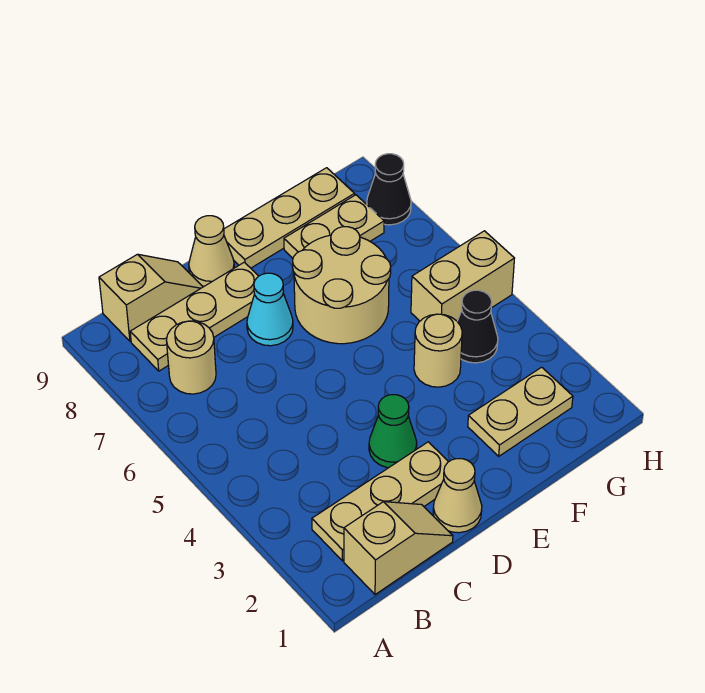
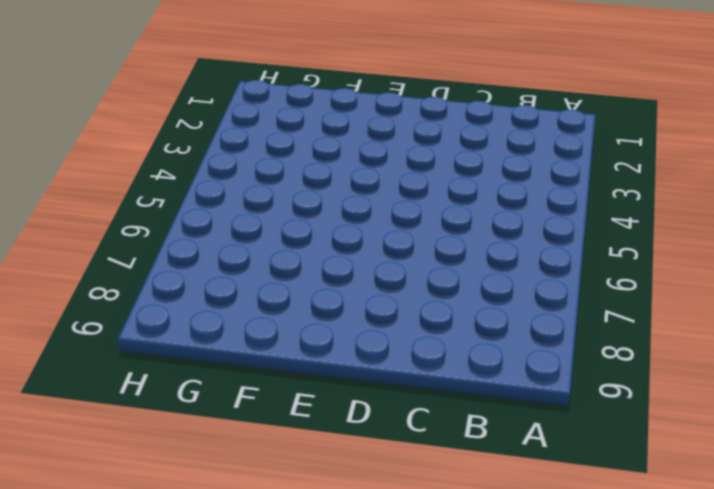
none -> tan 1x2 slope [344,502,453,594]
none -> tan 1x3 plate [312,442,448,561]
none -> tan 1x1 round brick [166,321,216,394]

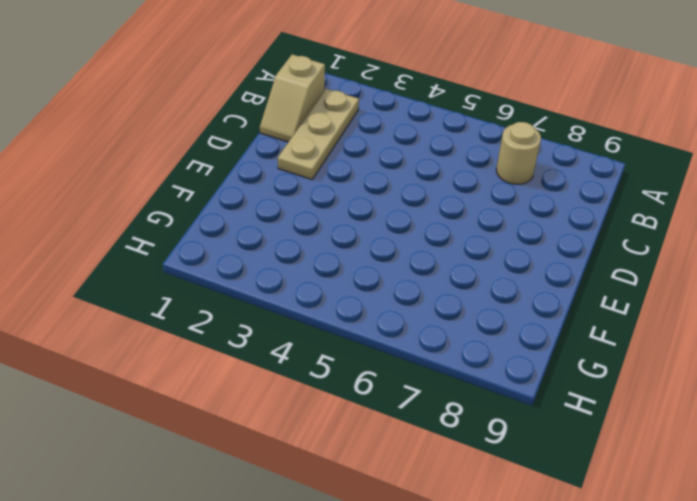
none -> tan 1x3 plate [130,262,258,371]
none -> tan 1x2 slope [99,254,203,341]
none -> tan 1x1 cone [433,459,482,533]

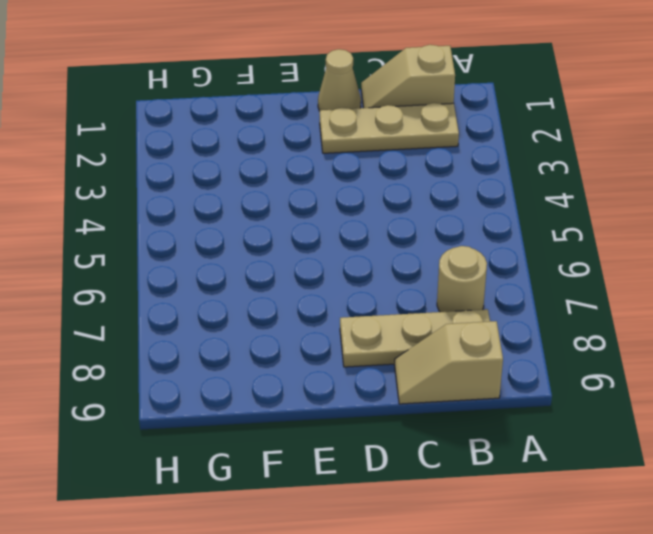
none -> green 1x1 cone [369,395,417,468]
none -> cyan 1x1 cone [247,273,293,346]
none -> tan 1x1 cone [189,216,234,286]

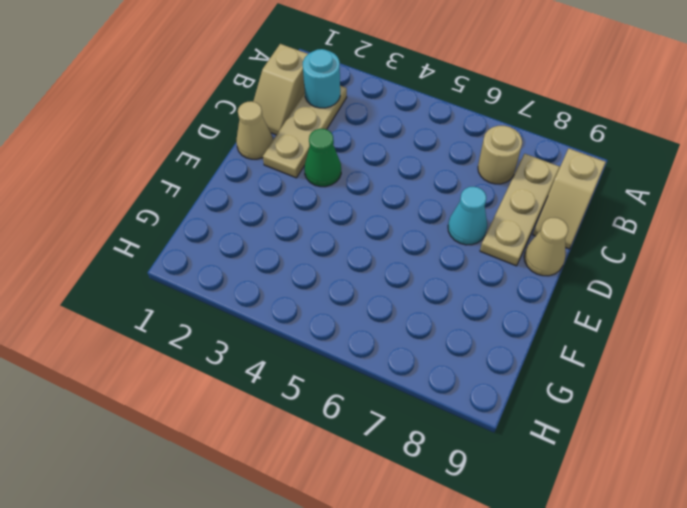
cyan 1x1 round brick [303,49,340,108] -> none
none -> tan 2x2 round brick [293,227,391,344]
none -> tan 1x3 plate [224,168,355,268]
none -> tan 1x2 plate [468,367,573,456]

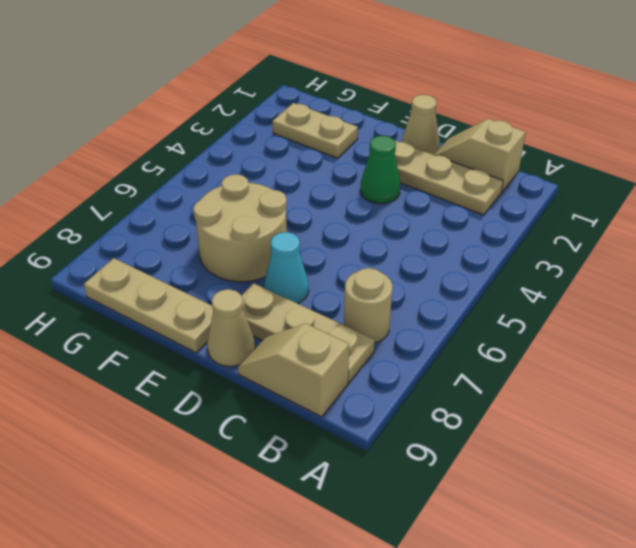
none -> tan 1x1 round brick [414,314,462,387]
none -> tan 1x2 plate [284,195,384,258]
none -> black 1x1 cone [457,290,498,363]

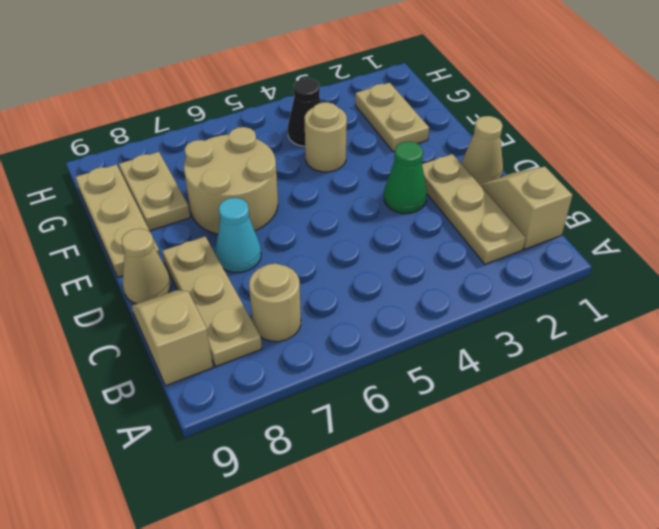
none -> tan 1x2 brick [411,231,515,321]
none -> black 1x1 cone [367,154,411,225]

